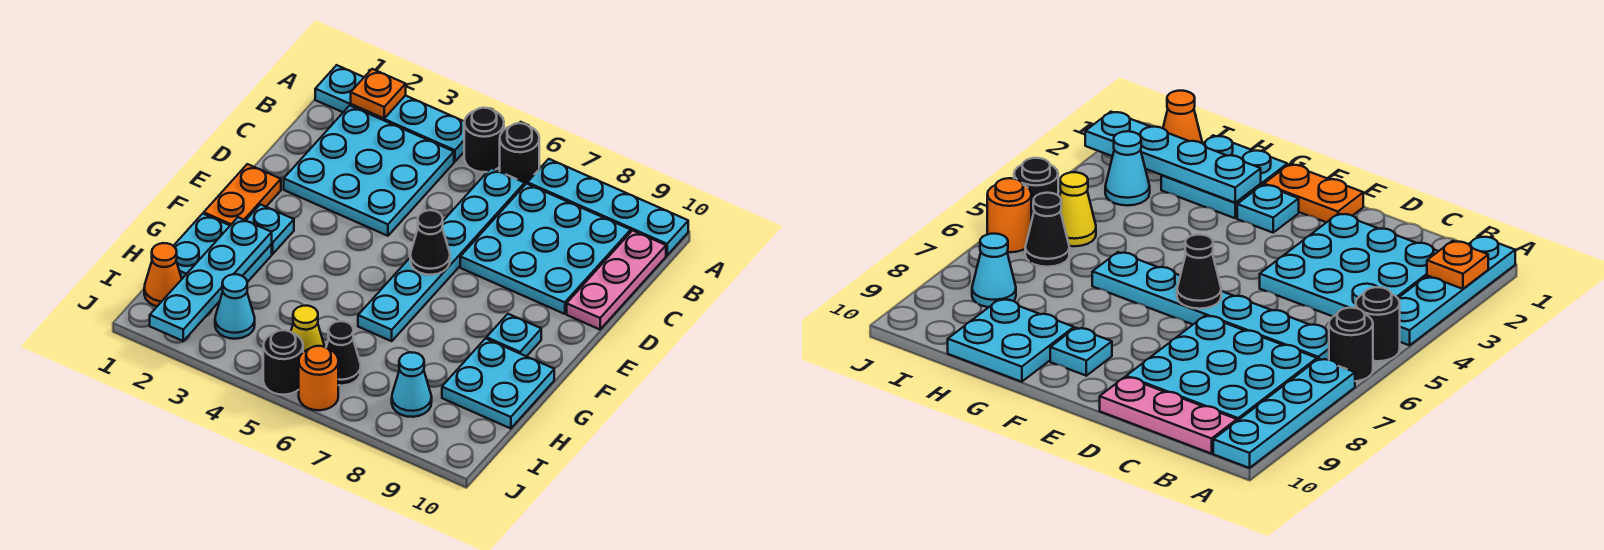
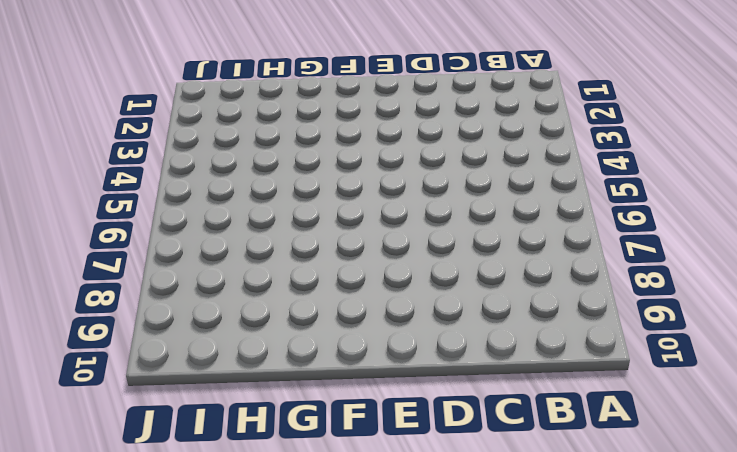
none -> cyan 1x4 plate [315,65,465,162]
none -> black 1x1 round brick [464,108,504,172]
none -> black 1x1 round brick [500,123,539,184]

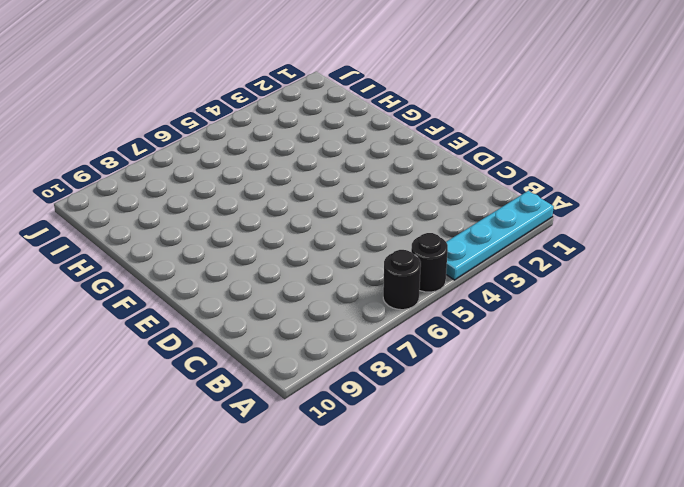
none -> cyan 1x4 plate [527,159,688,255]
none -> cyan 3x3 plate [284,106,454,236]
none -> cyan 1x6 plate [358,168,525,341]

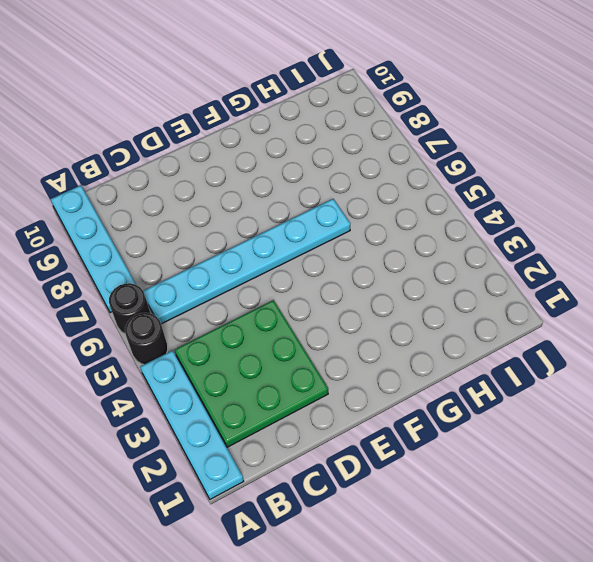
green 3x3 plate [175,300,328,447] -> cyan 3x3 plate [284,106,454,236]
none -> cyan 3x3 plate [460,184,631,314]
none -> pink 1x3 plate [567,230,666,329]
none -> orange 1x2 plate [204,164,281,225]

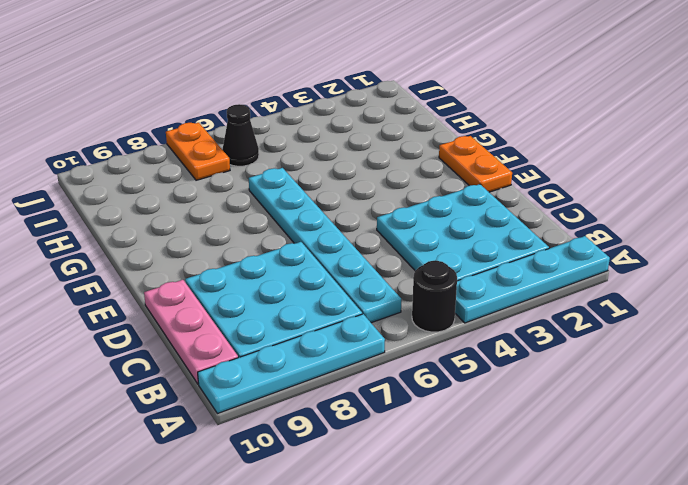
orange 1x2 plate [166,123,230,180] -> none
none -> black 1x1 round brick [500,123,539,184]
none -> cyan 1x1 plate [246,204,294,254]
none -> cyan 1x1 plate [487,314,541,356]

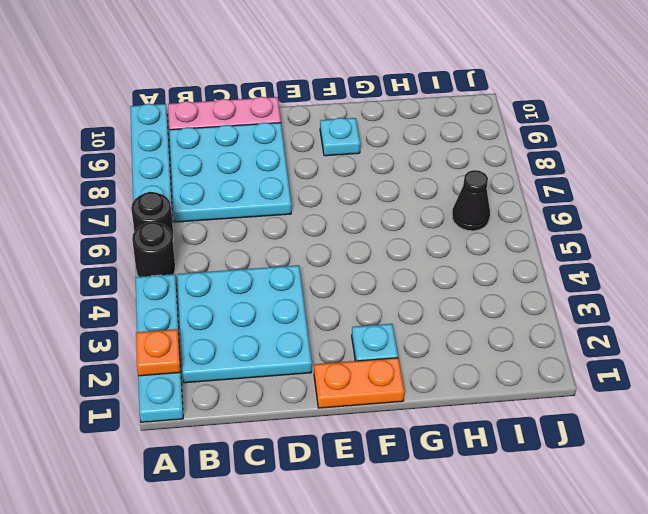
none -> cyan 1x6 plate [358,168,525,341]
none -> cyan 2x2 plate [174,214,272,282]
none -> cyan 2x2 plate [442,339,554,429]

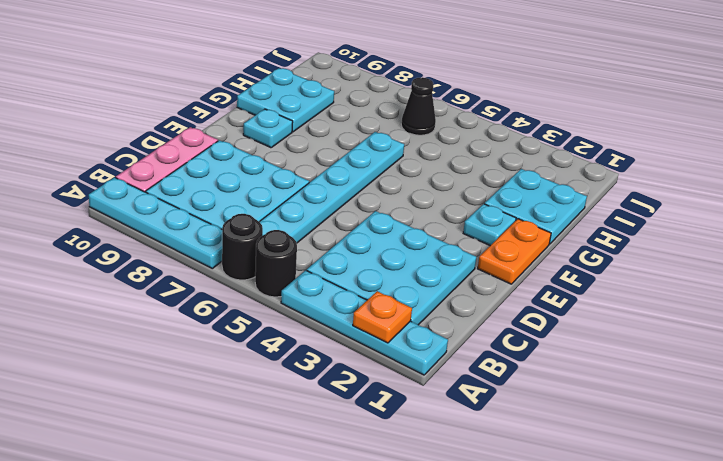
none -> orange 1x1 cone [144,243,182,306]
none -> cyan 1x1 cone [215,274,255,339]
none -> yellow 1x1 cone [291,306,325,352]

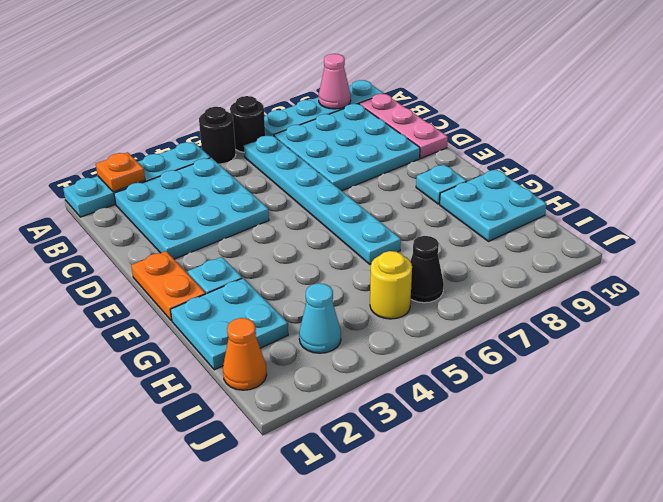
pink 1x1 cone [319,54,351,109] -> none
yellow 1x1 round brick [370,251,412,319] -> yellow 1x1 cone [291,306,325,352]
none -> cyan 1x1 cone [392,352,432,417]
none -> black 1x1 round brick [263,330,303,395]
none -> orange 1x1 round brick [299,346,338,410]

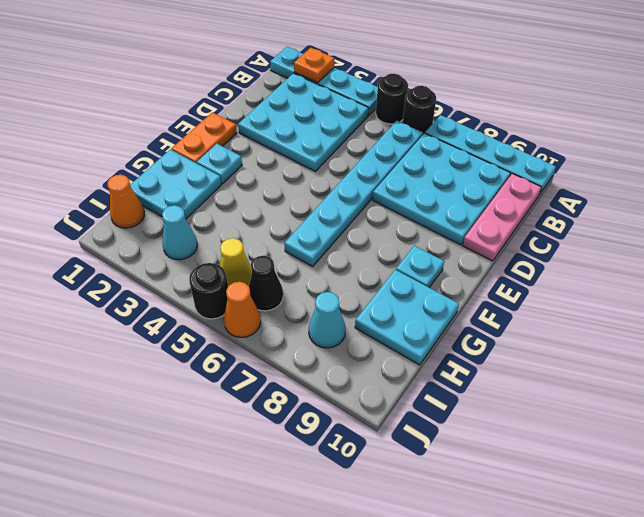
orange 1x1 cone [224,282,261,337] -> orange 1x1 round brick [299,346,338,410]
none -> black 1x1 cone [410,210,450,275]
none -> cyan 1x4 plate [150,217,272,341]

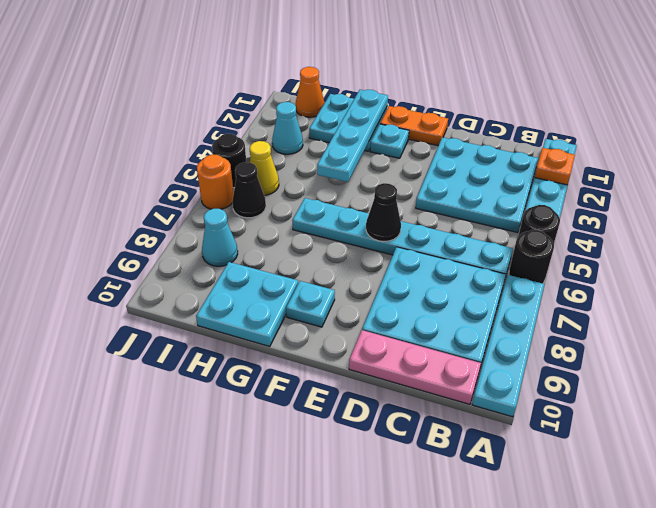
cyan 1x4 plate [317,90,388,182] -> cyan 1x4 plate turned to [150,217,272,341]

